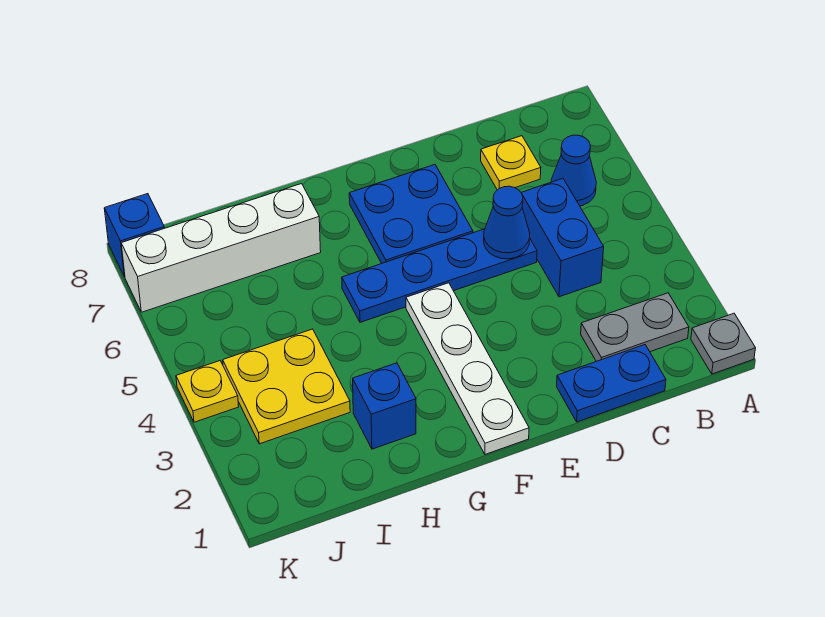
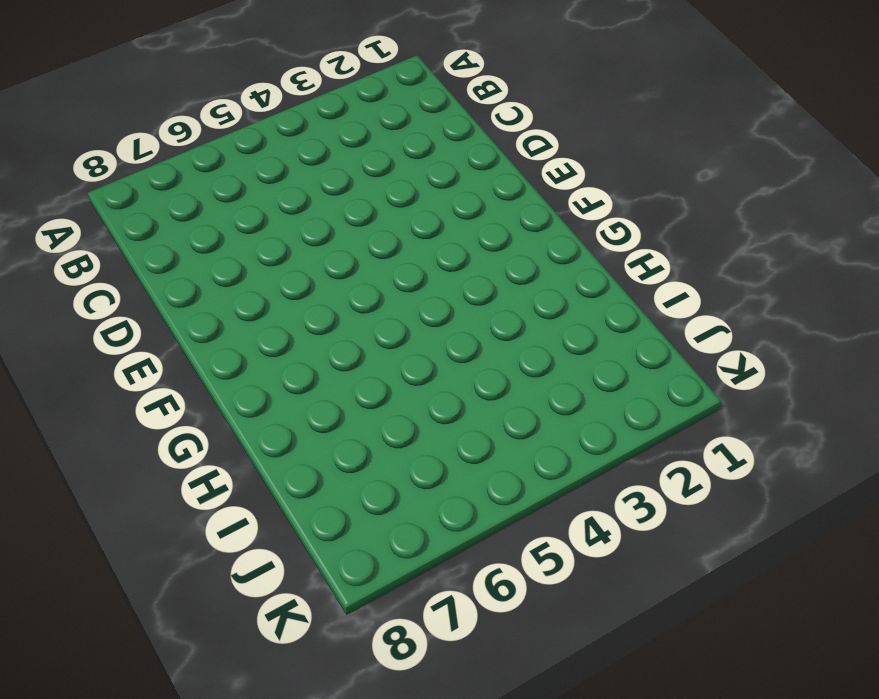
none -> grey 1x1 plate [691,313,756,374]
none -> grey 1x2 plate [581,293,689,361]
none -> blue 1x1 cone [551,135,596,206]

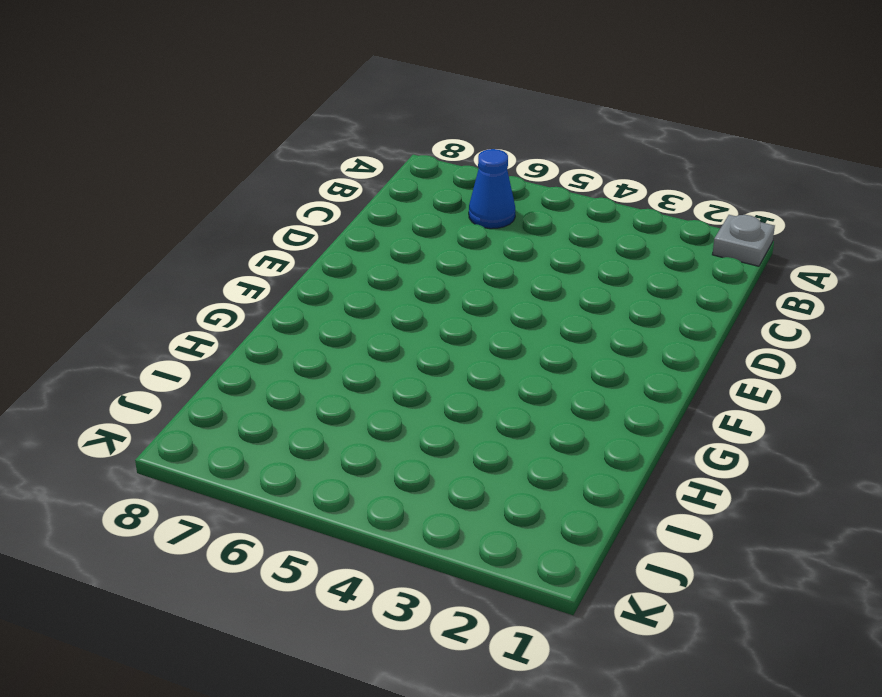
none -> grey 1x2 plate [581,293,689,361]
none -> blue 1x2 plate [557,345,666,422]
none -> blue 1x2 brick [521,179,604,297]

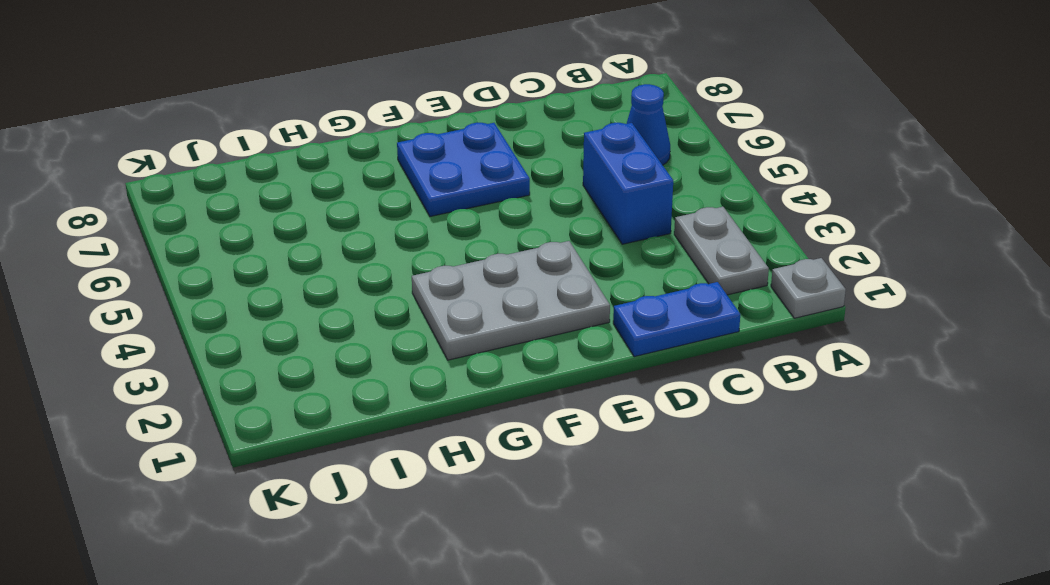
grey 1x2 plate [674,207,769,295] -> grey 1x2 plate turned to [581,293,689,361]
grey 2x3 plate [412,241,610,360] -> white 1x4 plate [406,283,529,454]
none -> yellow 1x1 plate [481,136,541,190]
none -> blue 1x4 plate [342,229,537,322]
none -> blue 1x1 brick [353,363,416,449]

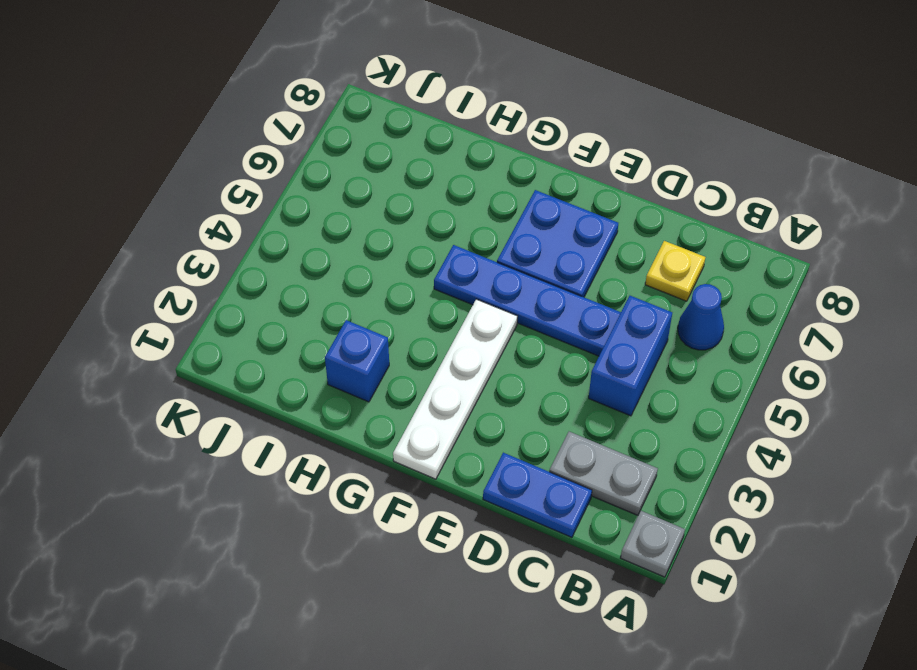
none -> white 1x4 brick [121,184,321,312]
none -> yellow 2x2 plate [223,329,350,444]
none -> yellow 1x1 plate [176,361,239,422]

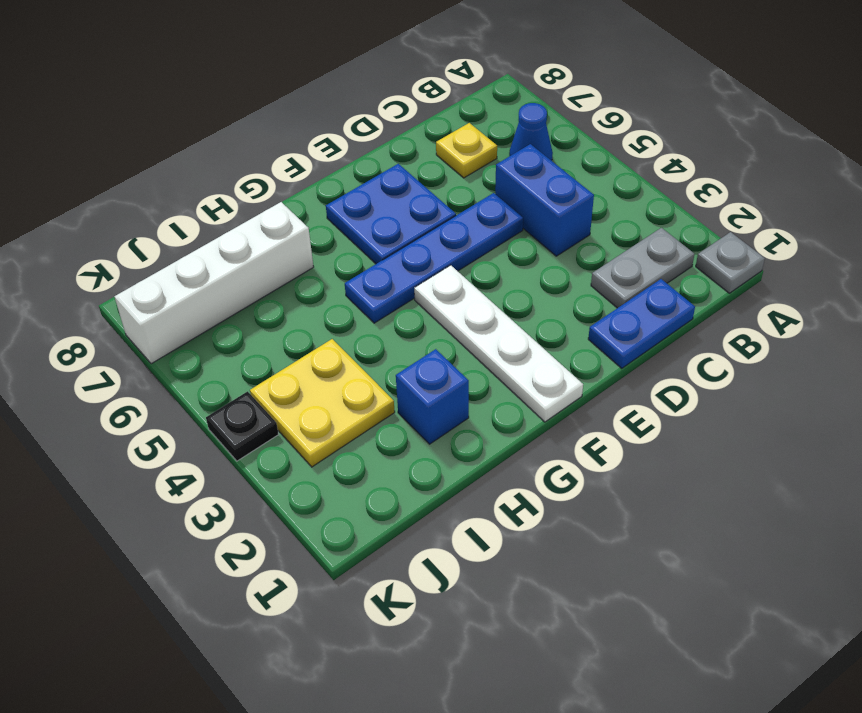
black 1x1 plate [206,391,279,461] -> yellow 1x1 plate [176,361,239,422]
none -> blue 1x1 brick [104,194,164,277]
none -> blue 1x1 cone [484,186,530,259]

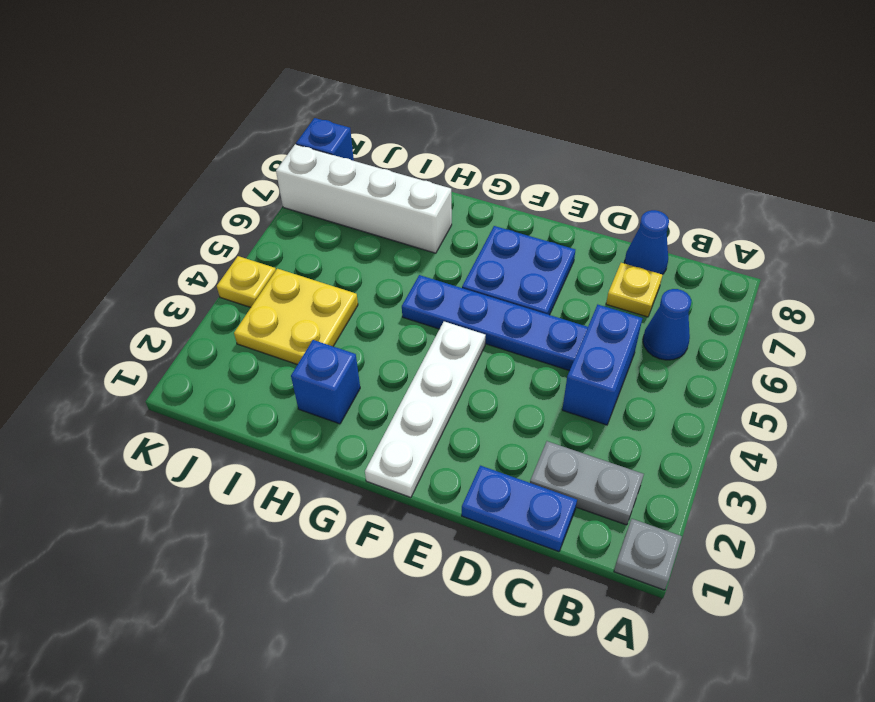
blue 1x1 cone [625,210,669,275] -> blue 1x1 cone moved to [484,186,530,259]

